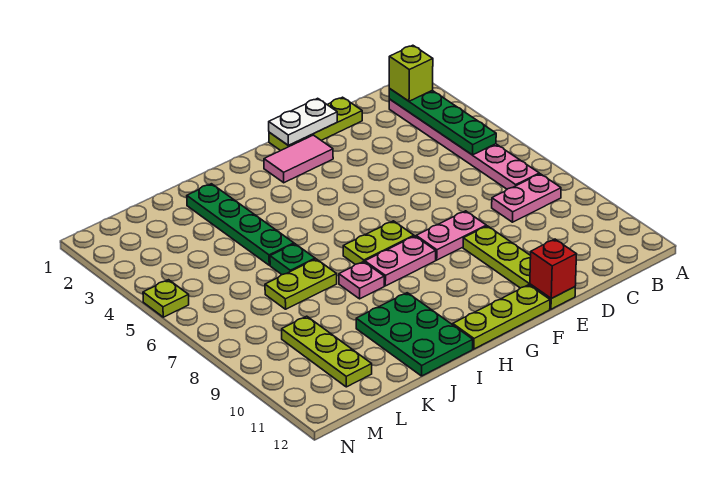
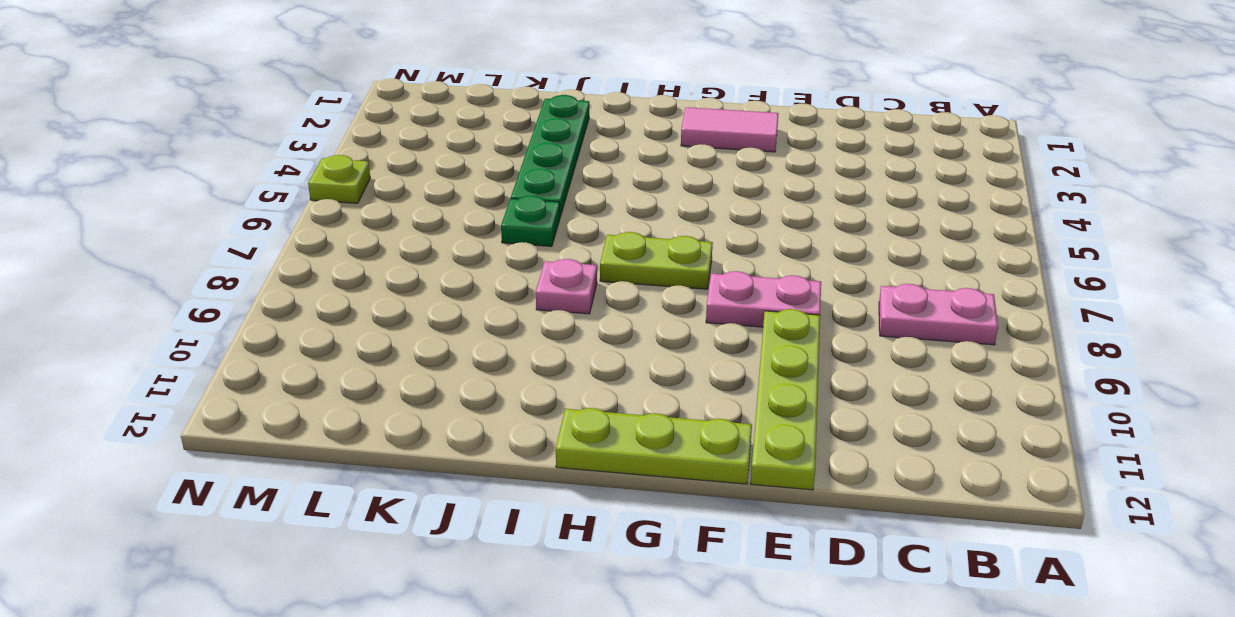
none -> pink 1x6 plate [389,99,539,189]
none -> lime 1x3 plate [269,97,362,151]
none -> pink 1x2 plate [365,236,436,286]

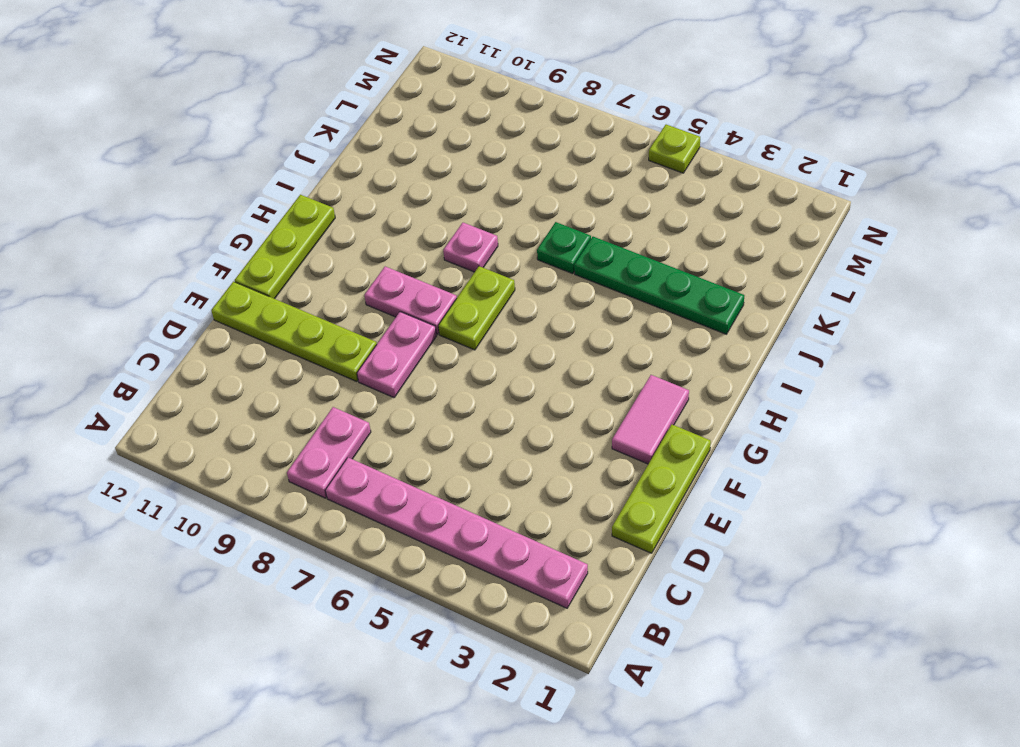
pink 1x2 plate [364,266,457,334] -> pink 1x2 plate turned to [365,236,436,286]
none -> green 2x3 plate [356,293,473,376]
none -> lime 1x2 plate [265,259,337,309]
none -> lime 1x3 plate [282,316,372,387]

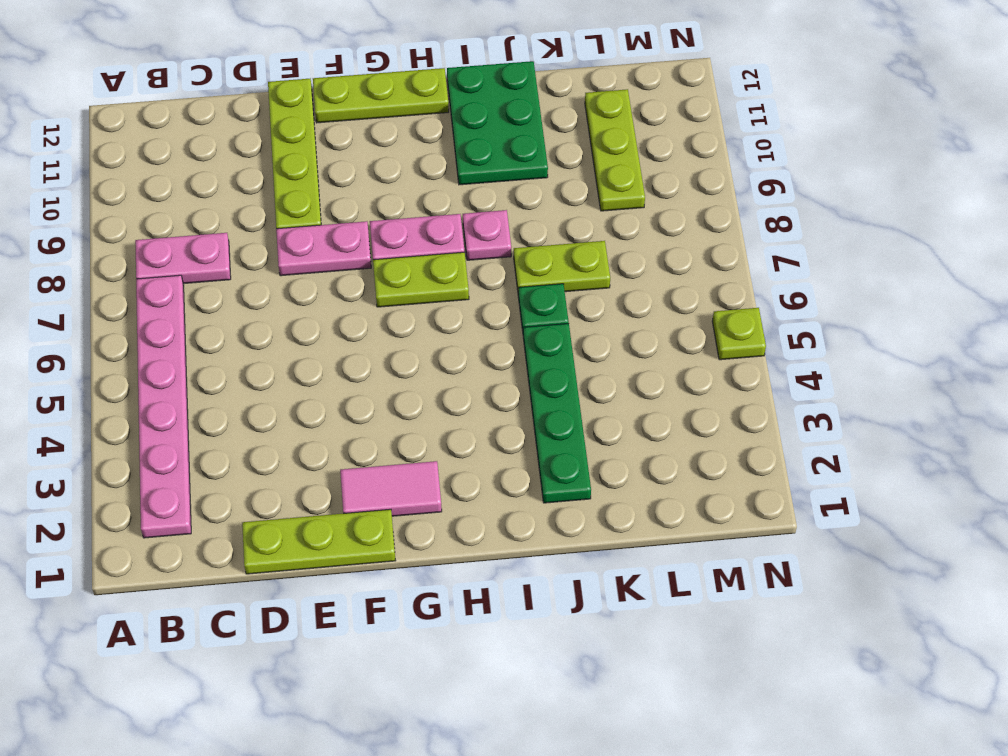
none -> green 1x4 plate [389,88,496,155]
none -> white 1x2 plate [269,98,337,145]
none -> red 1x1 brick [530,239,577,299]

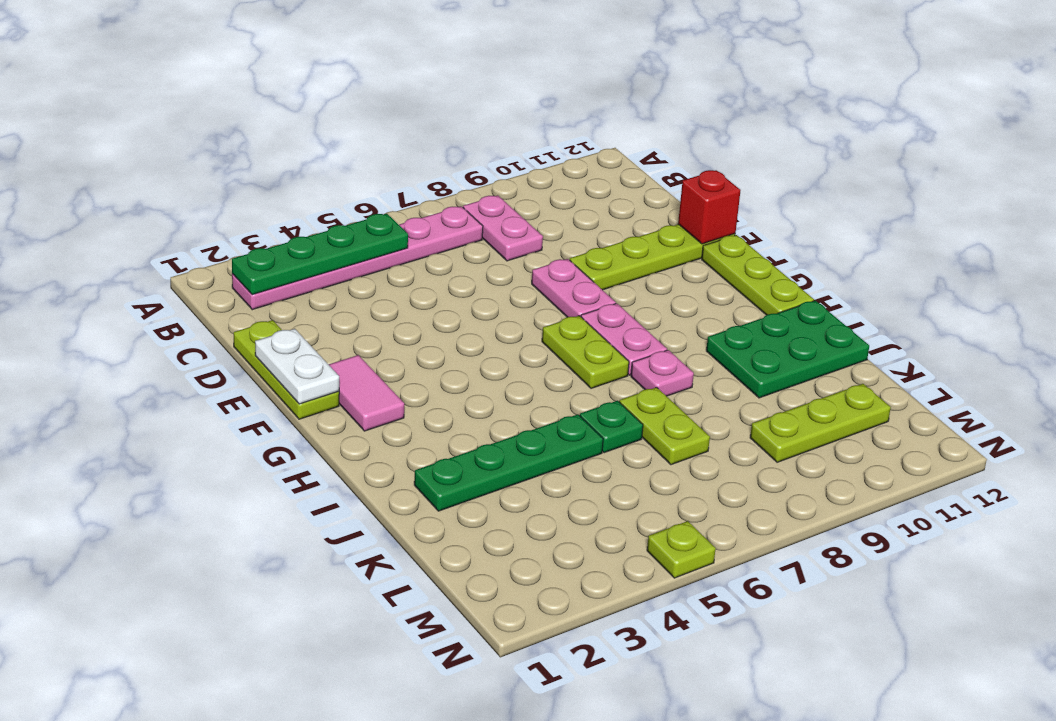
none -> lime 1x1 brick [389,45,433,101]

